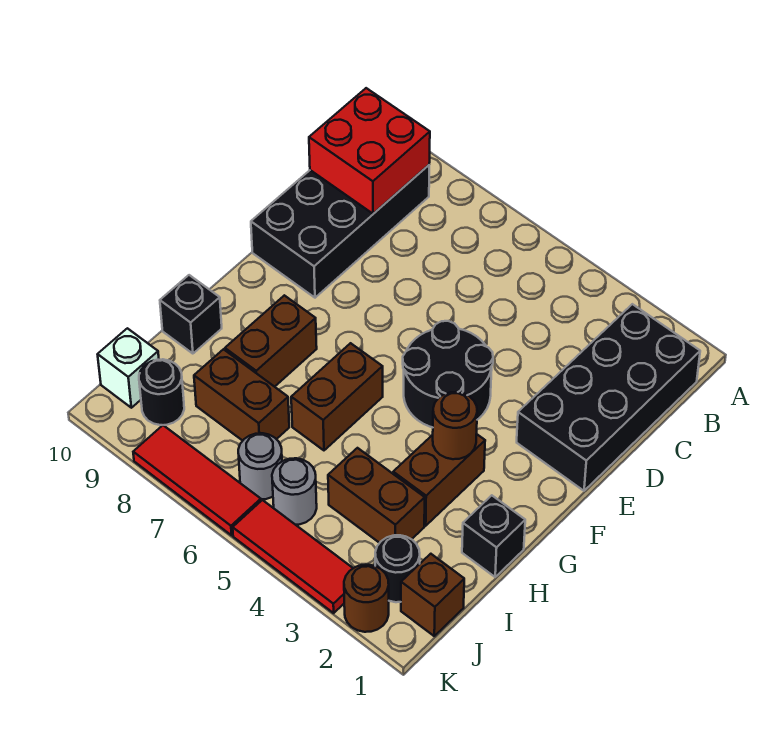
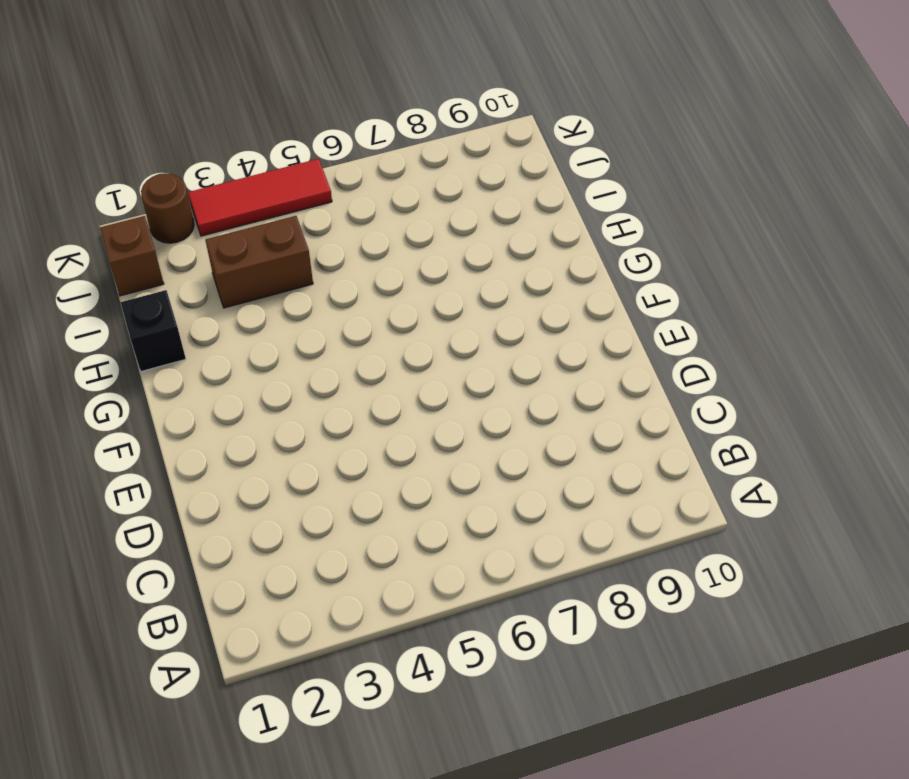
none -> black 2x4 brick [517,304,700,491]
none -> black 2x4 brick [251,165,429,298]
none -> black 2x2 round brick [403,321,493,427]

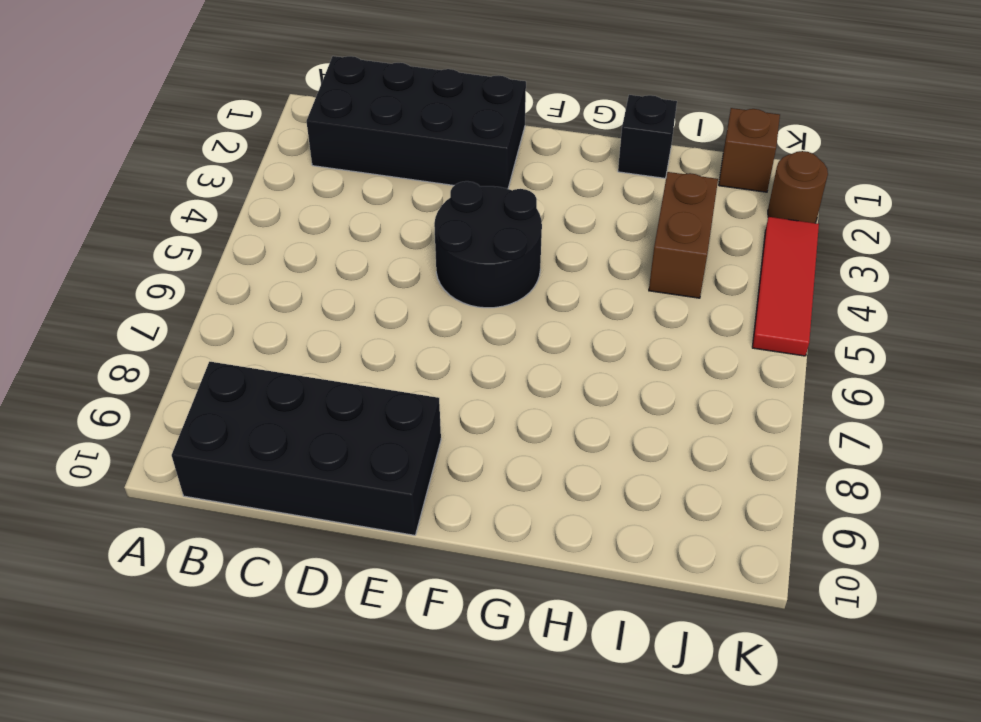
none -> brown 1x2 brick [393,434,485,526]
none -> brown 1x2 brick [291,343,383,450]
none -> brown 1x2 brick [225,295,317,387]

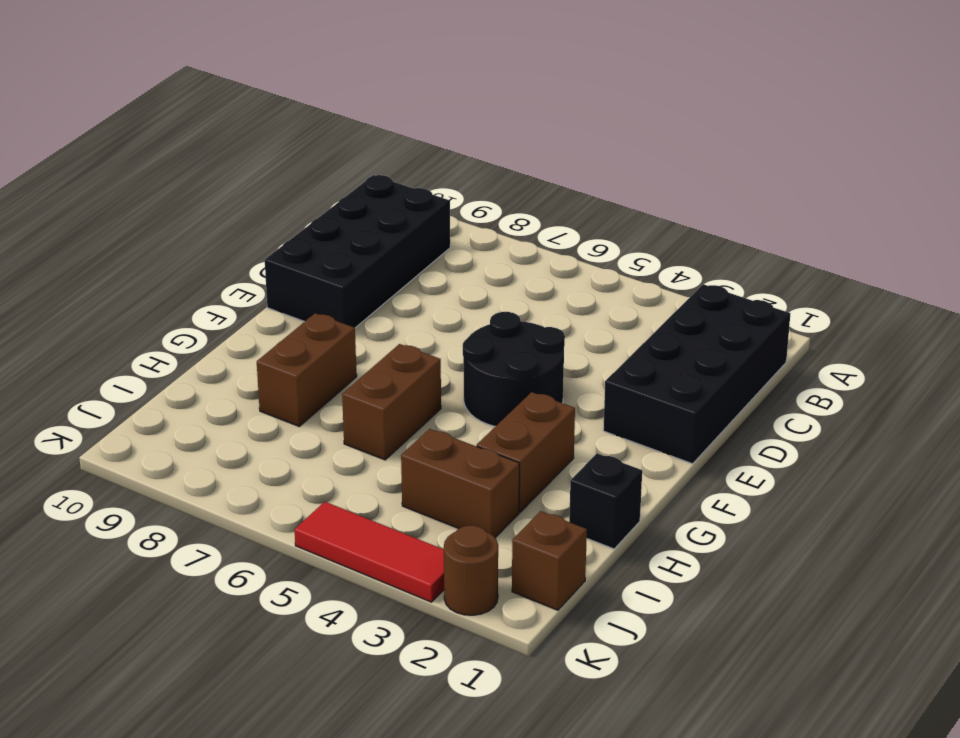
none -> black 1x1 brick [160,275,222,354]
none -> brown 1x2 brick [194,349,289,441]
none -> black 1x1 round brick [375,535,420,602]

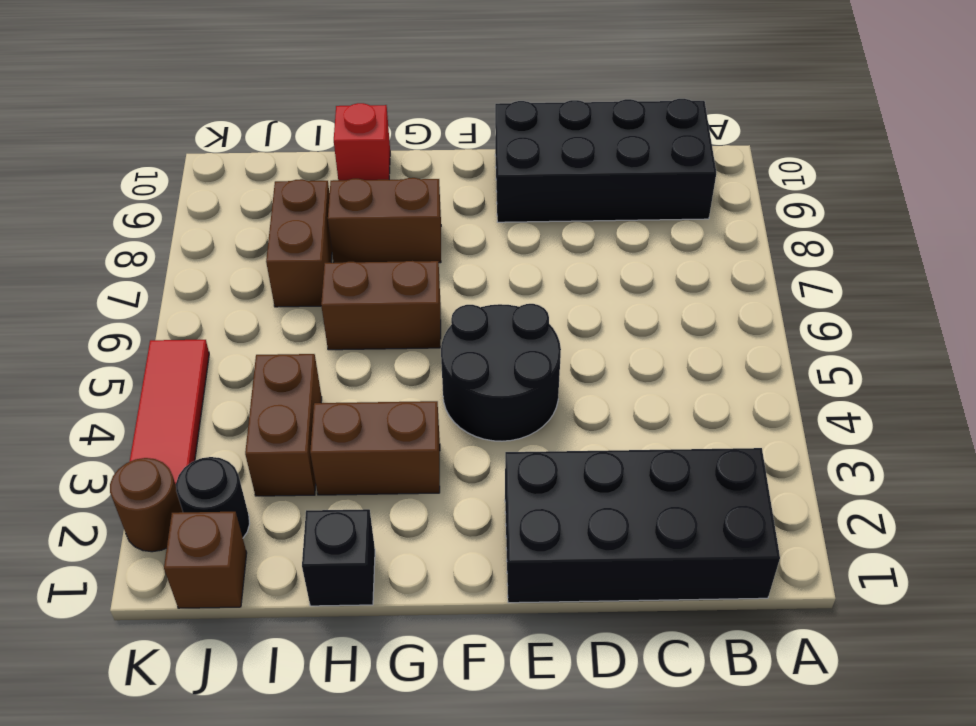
red 1x1 brick [334,103,390,180] -> black 1x1 brick [160,275,222,354]
none -> grey 1x1 round brick [272,458,317,525]
none -> grey 1x1 round brick [238,433,282,499]
none -> black 1x1 round brick [139,359,184,425]

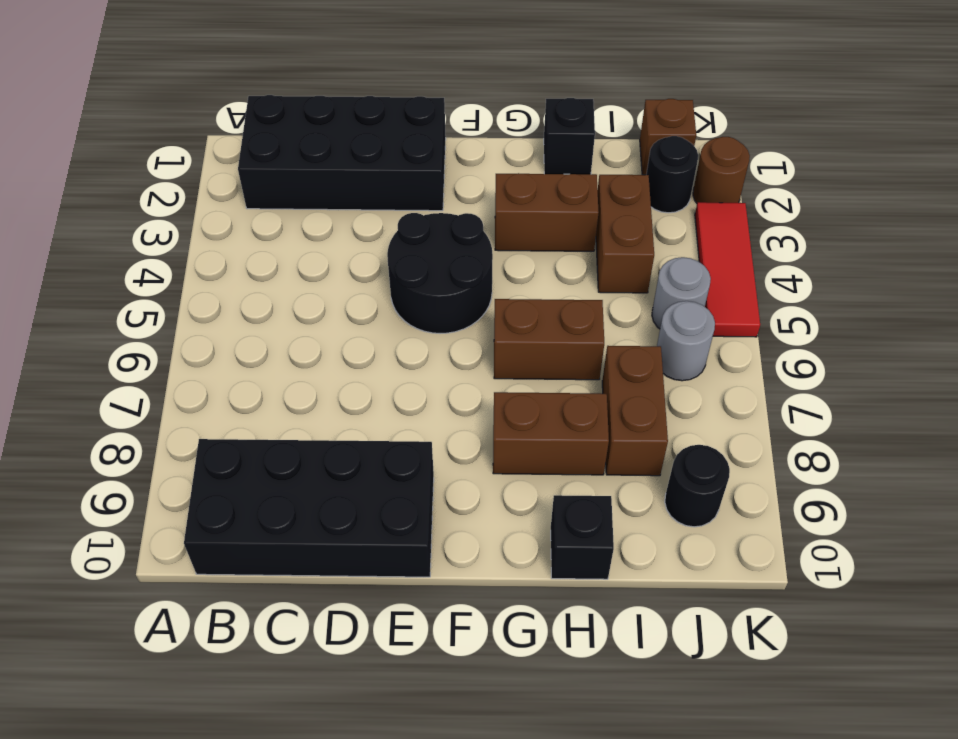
none -> white 1x1 brick [98,328,159,408]
none -> red 1x3 tile [133,425,261,535]
none -> red 2x2 brick [309,88,430,214]

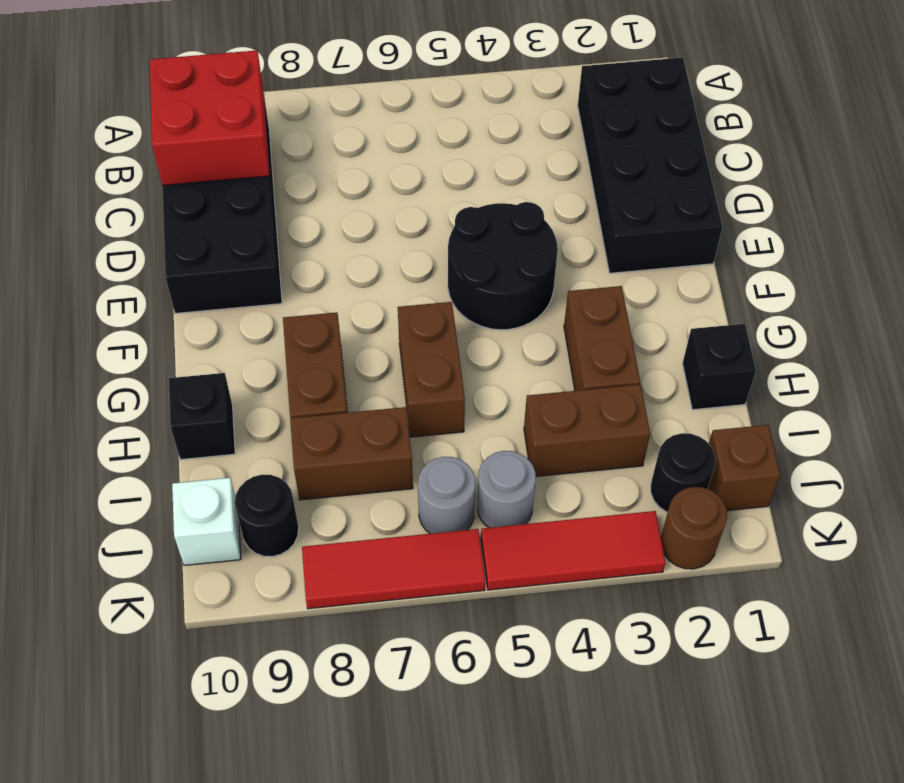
none -> brown 1x1 round brick [433,392,477,459]

